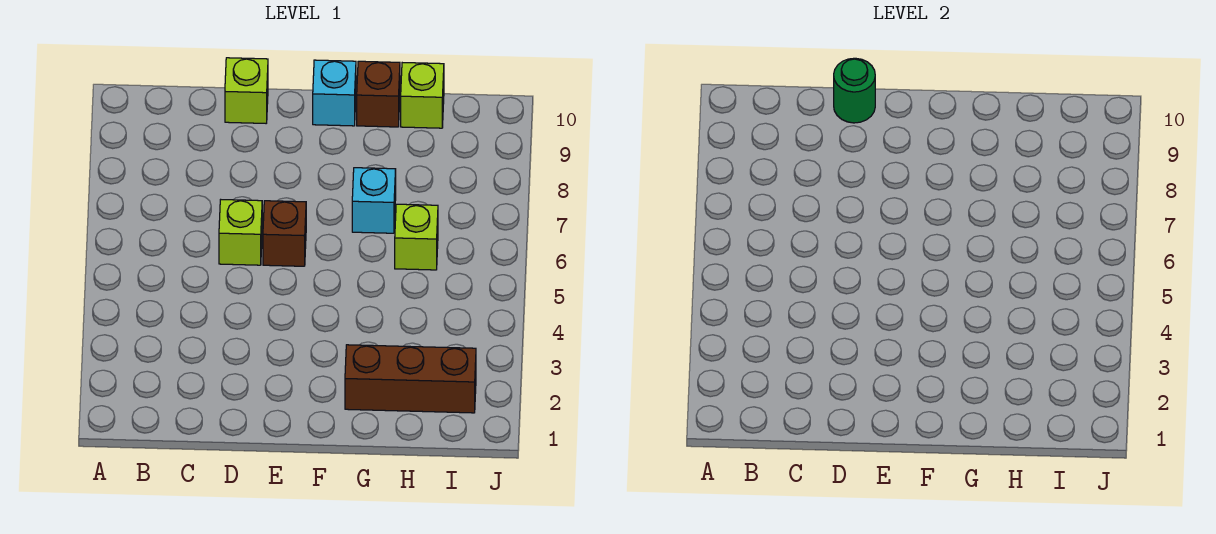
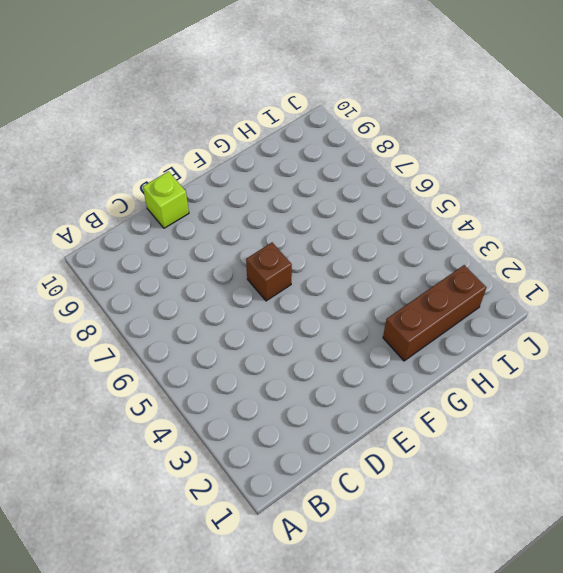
none -> lime 1x1 brick [219,200,262,265]
none -> cyan 1x1 brick [313,60,356,126]

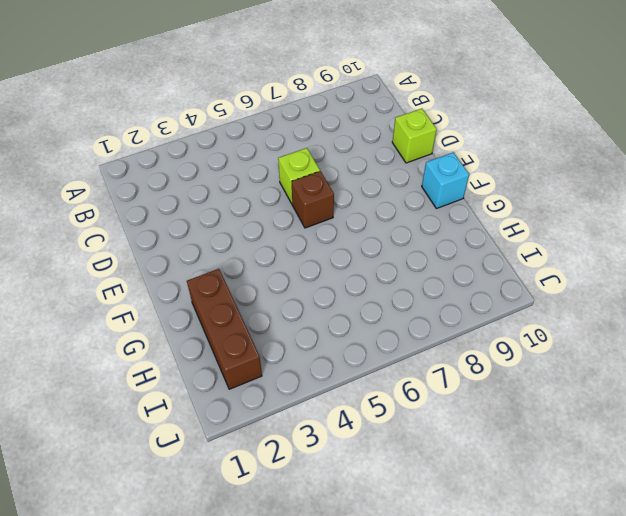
none -> cyan 1x1 brick [352,168,396,233]
none -> brown 1x1 brick [357,61,400,127]

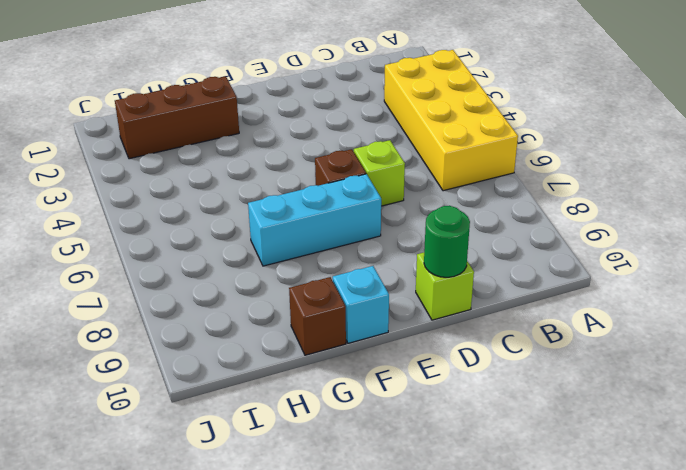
yellow 2x4 brick [384,50,518,191] -> none
cyan 1x3 brick [248,174,381,266] -> cyan 1x1 brick [352,168,396,233]
none -> lime 1x1 brick [395,204,438,270]
none -> lime 1x1 brick [401,63,444,128]

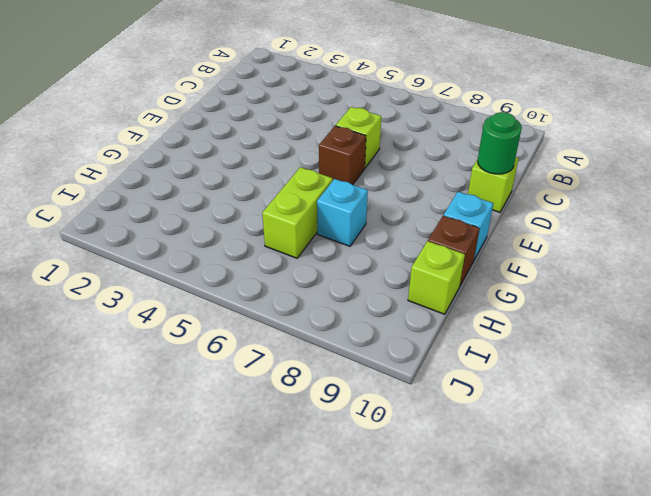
lime 1x2 brick [262,167,333,258] -> lime 1x1 brick [395,204,438,270]
none -> brown 1x3 brick [345,345,476,413]

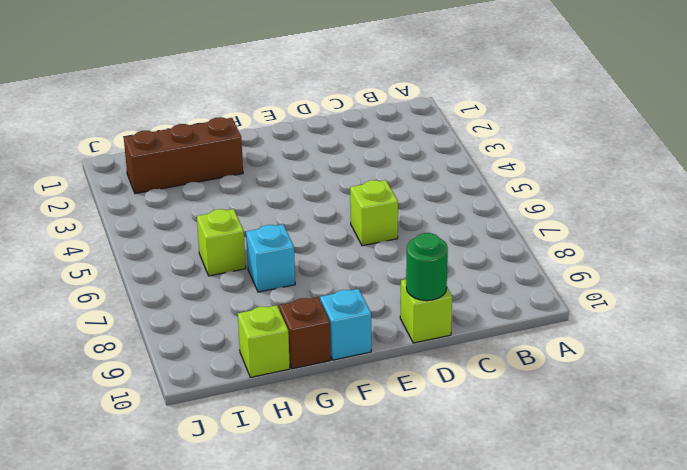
none -> brown 1x1 brick [263,201,306,266]

